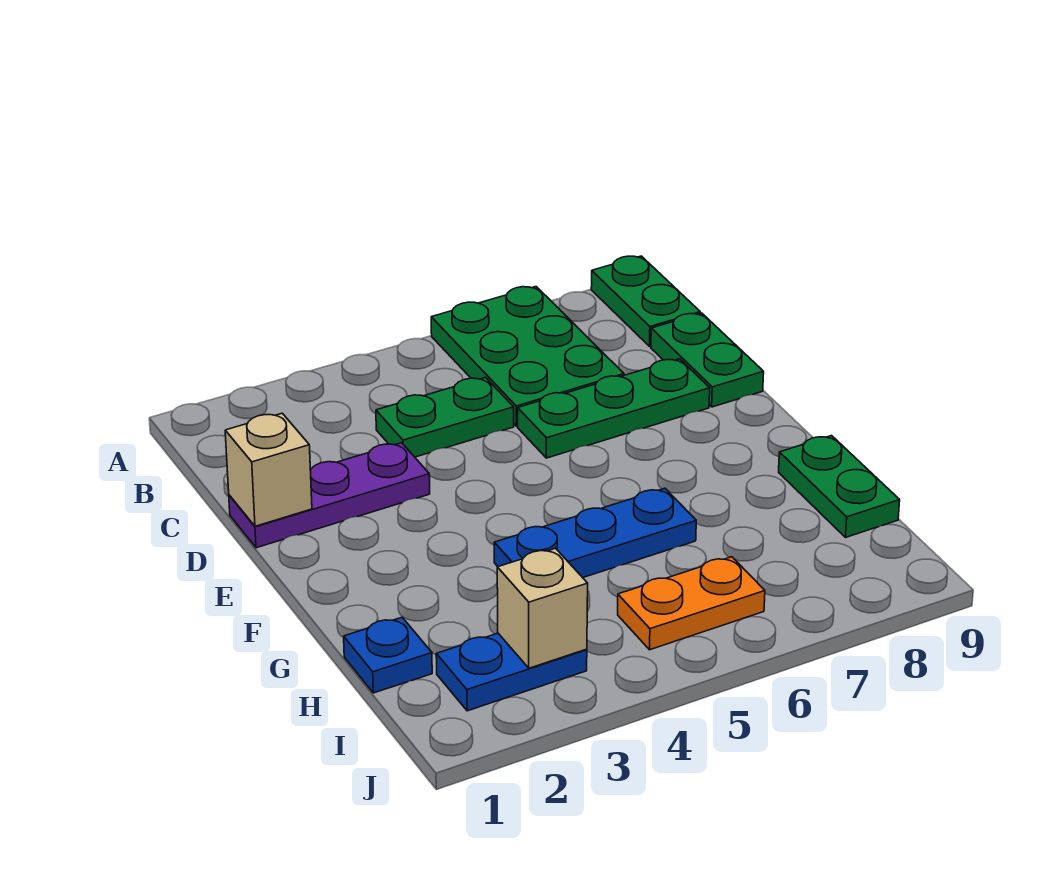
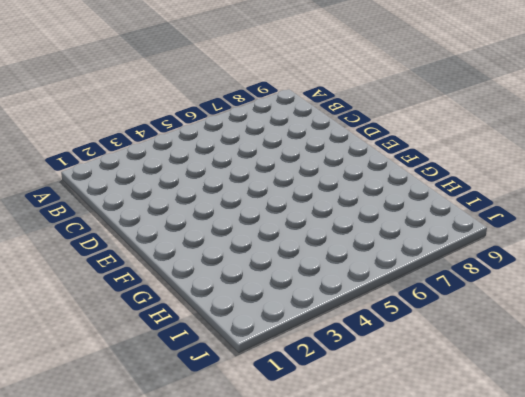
none -> green 2x3 plate [431,287,624,426]
none -> green 1x2 plate [591,256,700,346]
none -> green 1x2 plate [376,377,514,457]

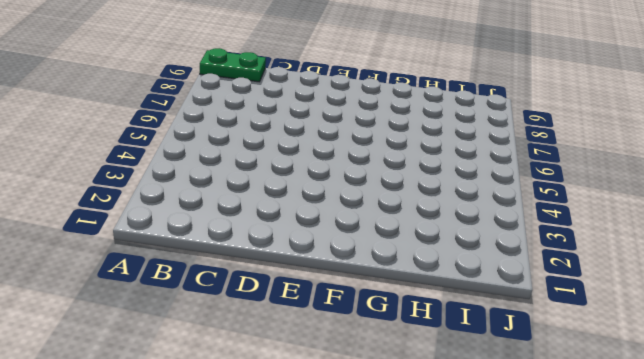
none -> green 2x3 plate [431,287,624,426]
none -> green 1x2 plate [376,377,514,457]
none -> green 1x2 plate [651,313,764,407]

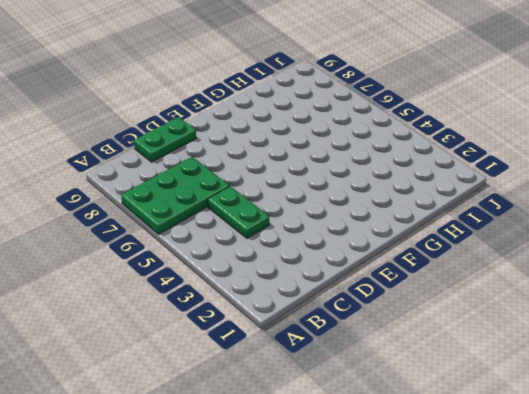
none -> green 1x2 plate [591,256,700,346]
none -> purple 1x3 plate [229,443,430,548]
none -> green 1x3 plate [518,359,710,458]

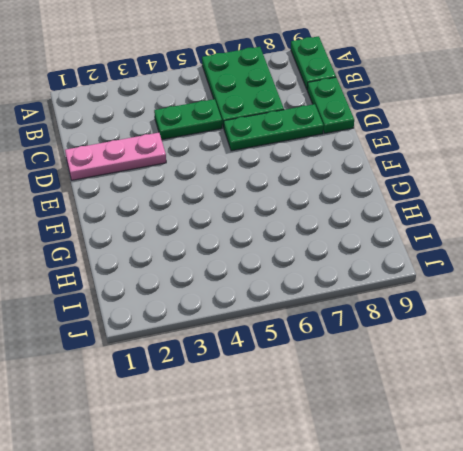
pink 1x3 plate [65,133,166,180] -> purple 1x3 plate [229,443,430,548]
none -> blue 1x3 plate [494,488,696,578]
none -> green 1x2 plate [779,436,900,538]
none -> blue 1x1 plate [344,617,432,693]

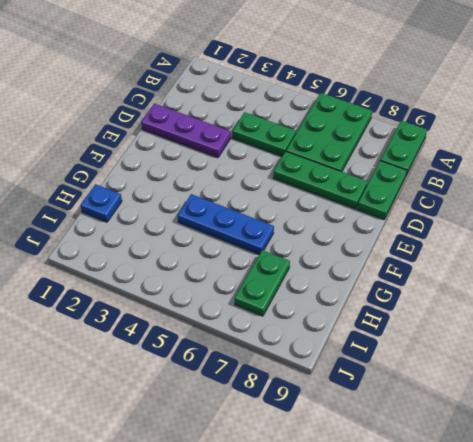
green 1x2 plate [235,250,290,316] -> green 1x2 plate moved to [779,436,900,538]
none -> blue 1x2 plate [436,633,587,711]
none -> orange 1x2 plate [618,557,765,650]
none -> tan 1x1 brick [225,413,312,526]

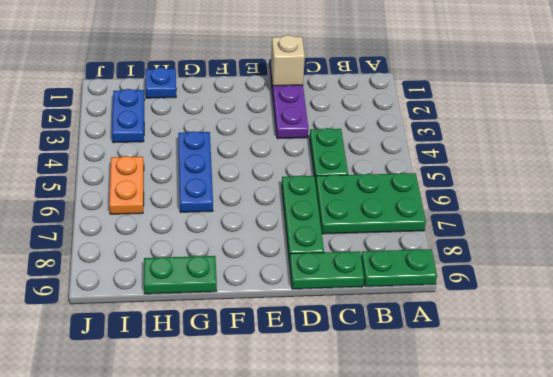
none -> tan 1x1 brick [497,548,588,668]

